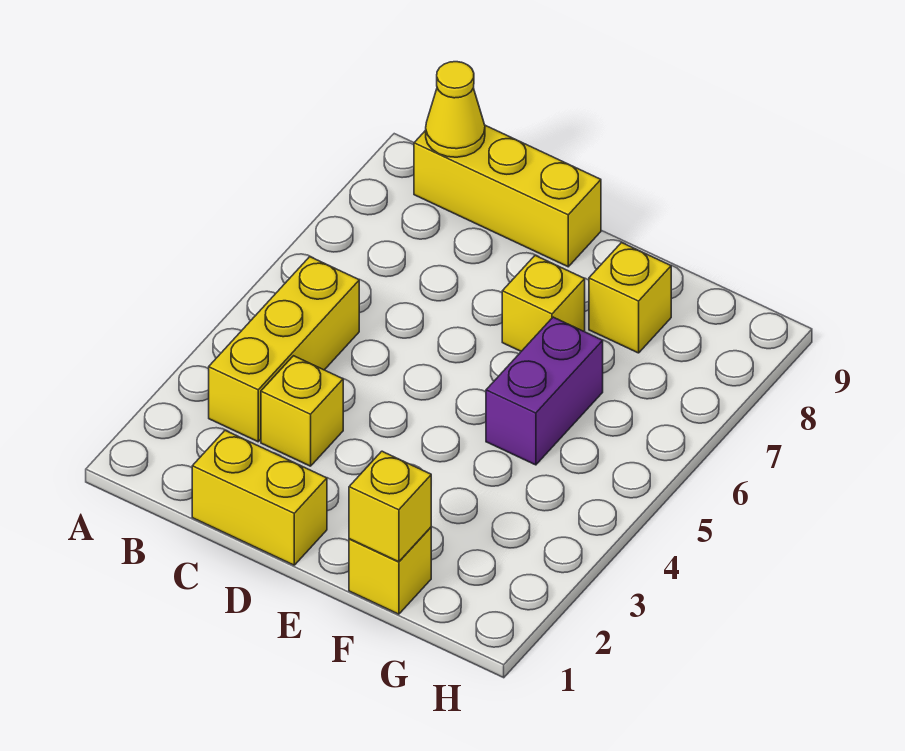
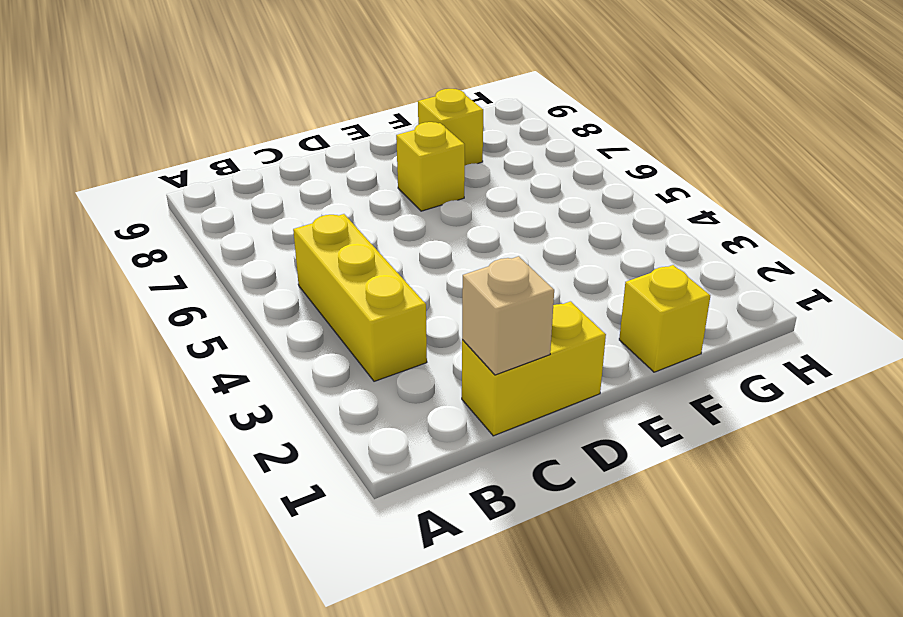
tan 1x1 brick [462,256,554,375] -> none
none -> yellow 1x3 brick [414,125,601,267]
none -> yellow 1x1 brick [261,356,343,466]

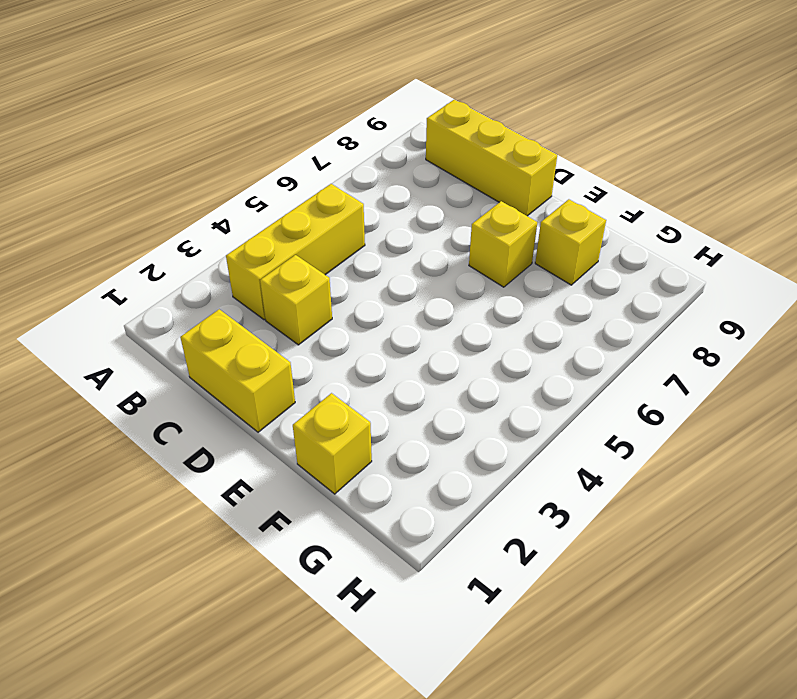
none -> purple 1x2 brick [486,317,603,465]
none -> yellow 1x1 cone [426,62,485,157]

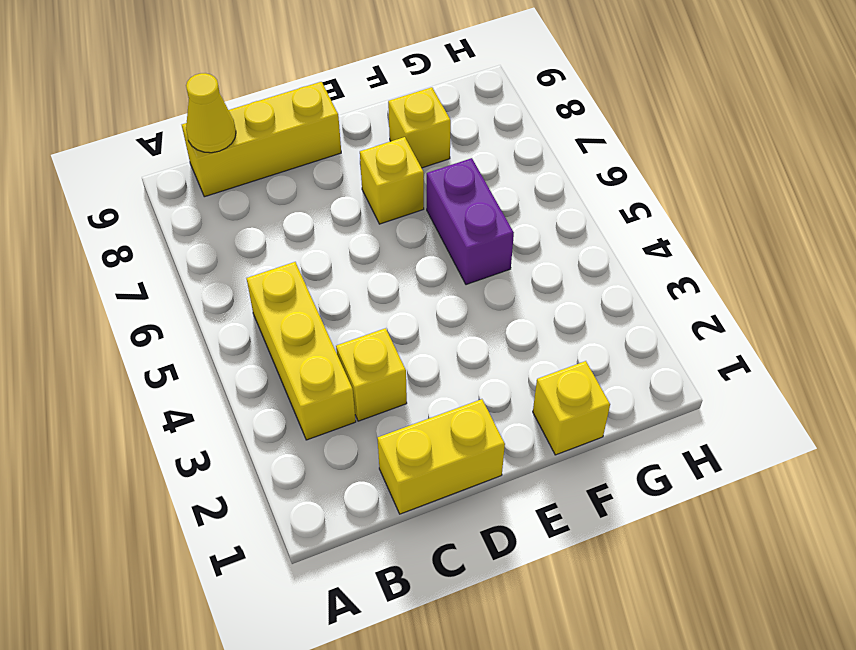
none -> yellow 1x1 brick [349,451,431,562]

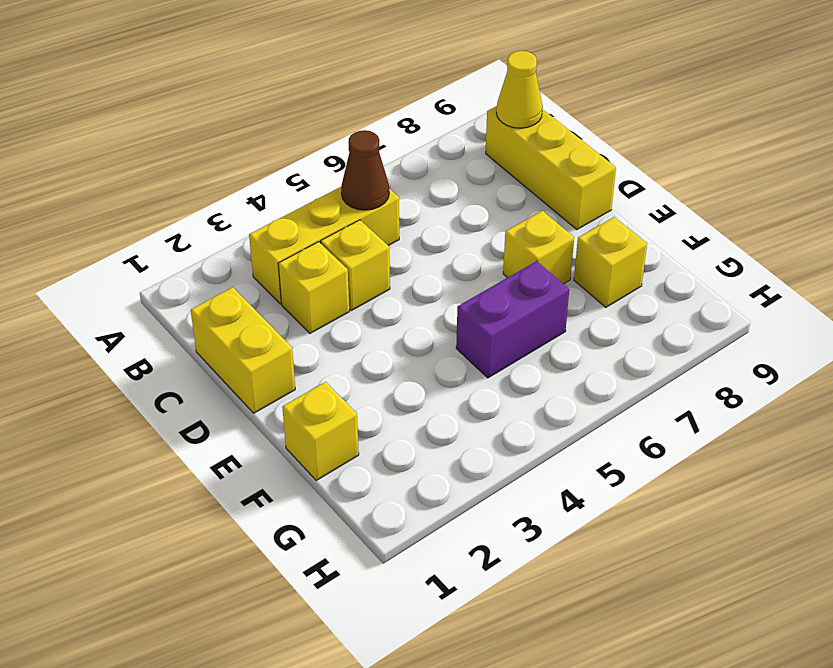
brown 1x1 cone [341,130,389,210] -> none
yellow 1x1 brick [321,220,390,310] -> yellow 1x1 brick moved to [349,451,431,562]

